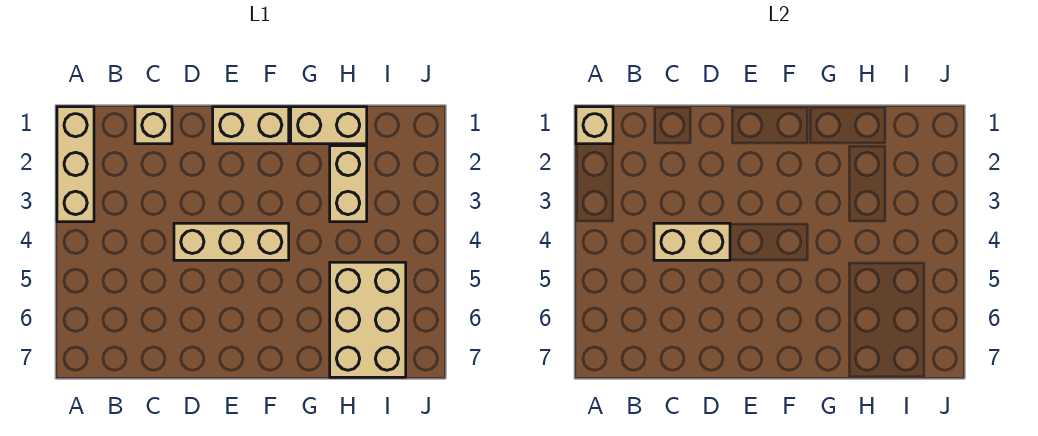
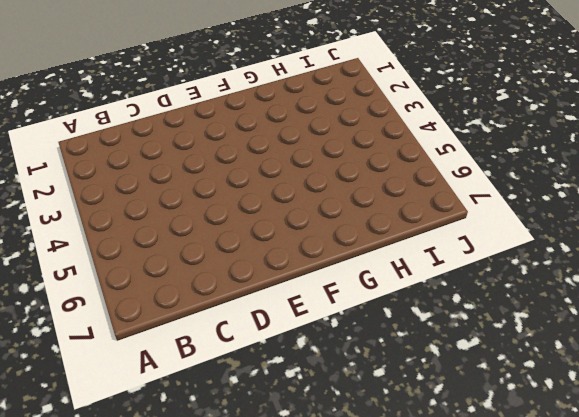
none -> tan 1x3 brick [57,107,94,222]
none -> tan 1x1 brick [135,107,172,144]

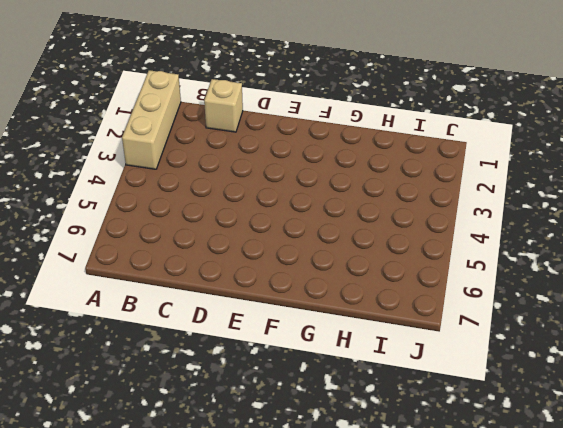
none -> tan 1x3 brick [174,223,289,260]
none -> tan 1x2 brick [213,107,289,144]

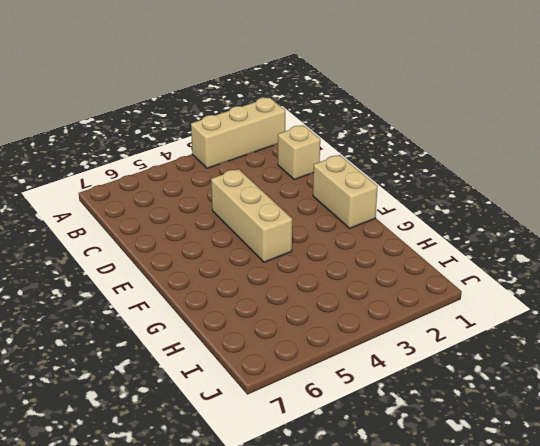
none -> tan 1x2 brick [291,107,367,144]
none -> tan 1x2 brick [330,146,367,222]

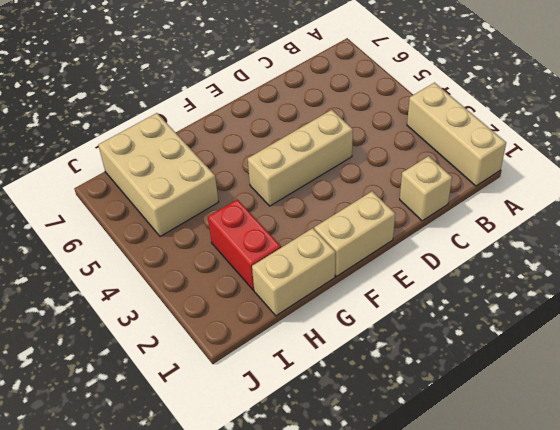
red 1x2 brick [208,199,281,290] -> tan 1x2 brick [330,146,367,222]
none -> tan 1x1 brick [576,107,613,144]
none -> tan 1x2 brick [654,223,730,260]

